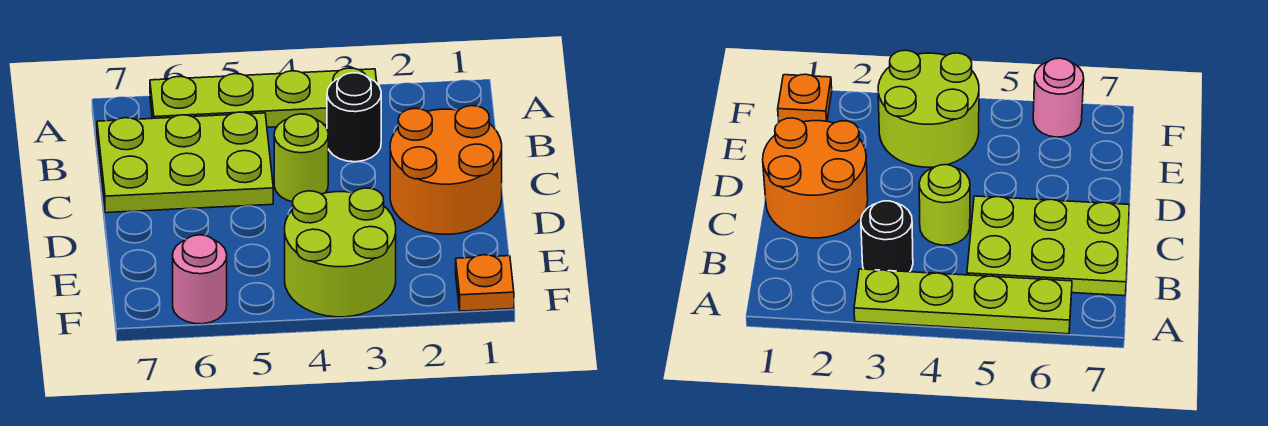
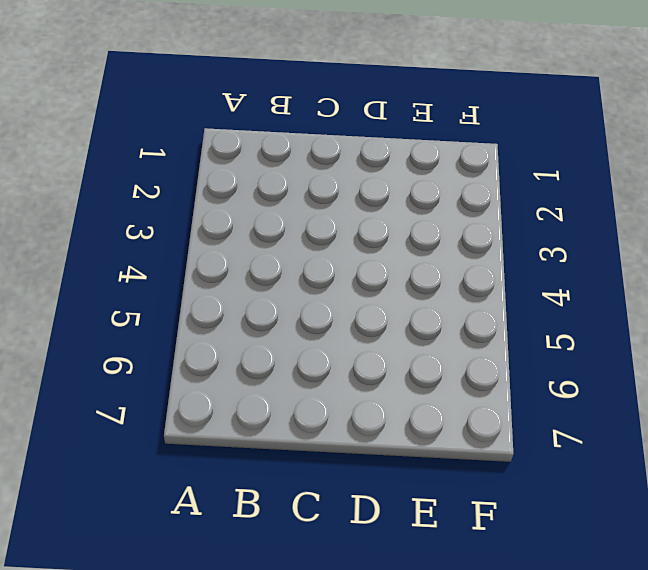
none -> lime 1x4 plate [150,68,377,127]
none -> black 1x1 round brick [327,73,381,162]

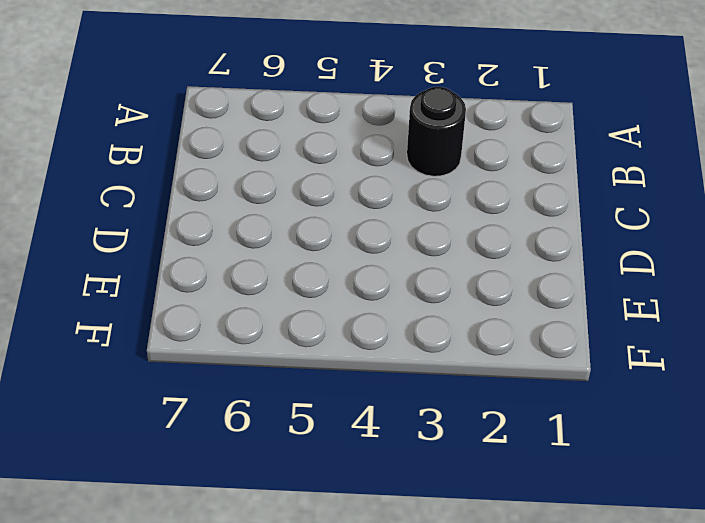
none -> lime 1x4 plate [150,68,377,127]
none -> lime 2x3 plate [97,112,273,213]

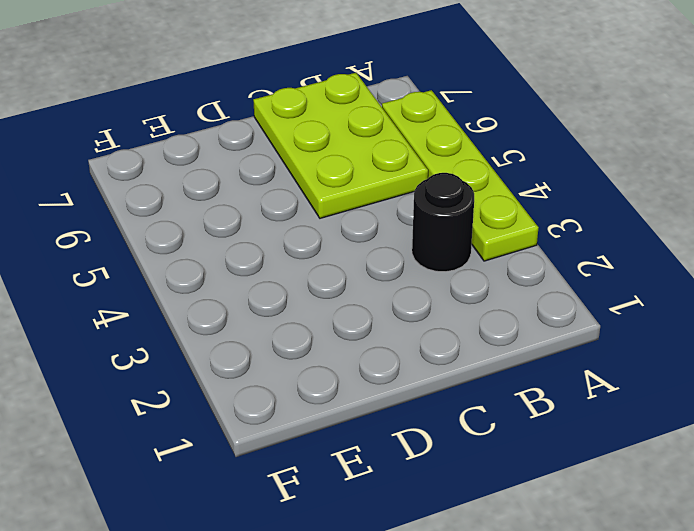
none -> orange 2x2 round brick [390,106,502,234]
none -> lime 1x1 round brick [274,114,328,202]

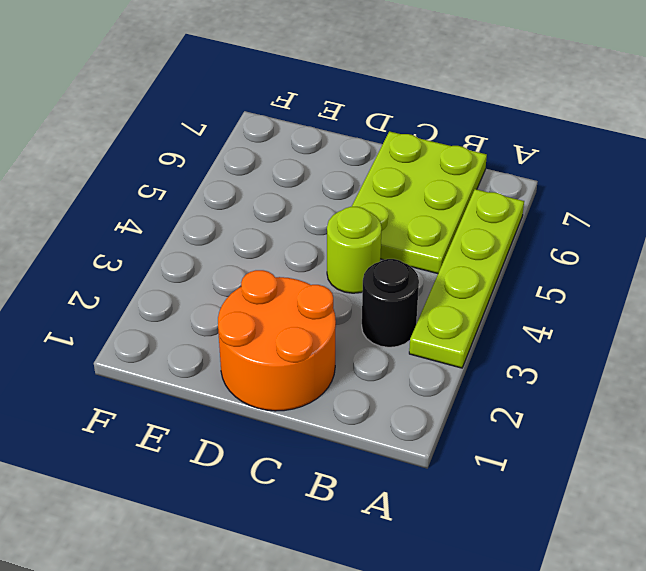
none -> lime 2x2 round brick [285,188,396,317]
none -> orange 1x1 plate [456,255,514,311]

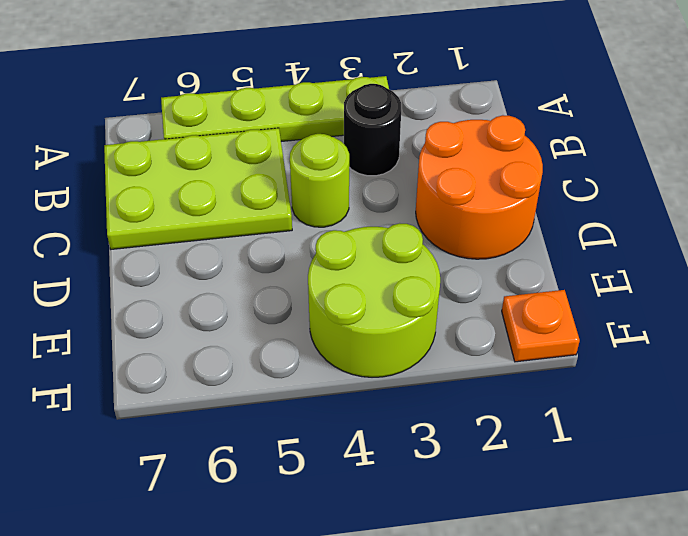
none -> pink 1x1 round brick [173,235,227,324]

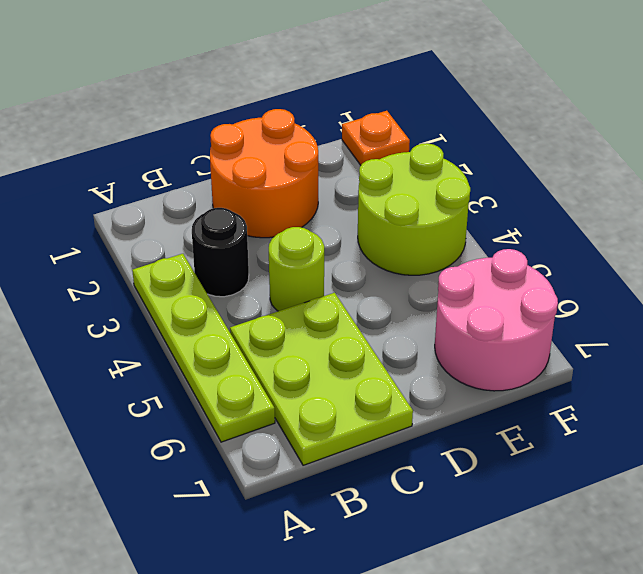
pink 2x2 round brick [435,249,558,391] -> pink 1x1 round brick [173,235,227,324]

